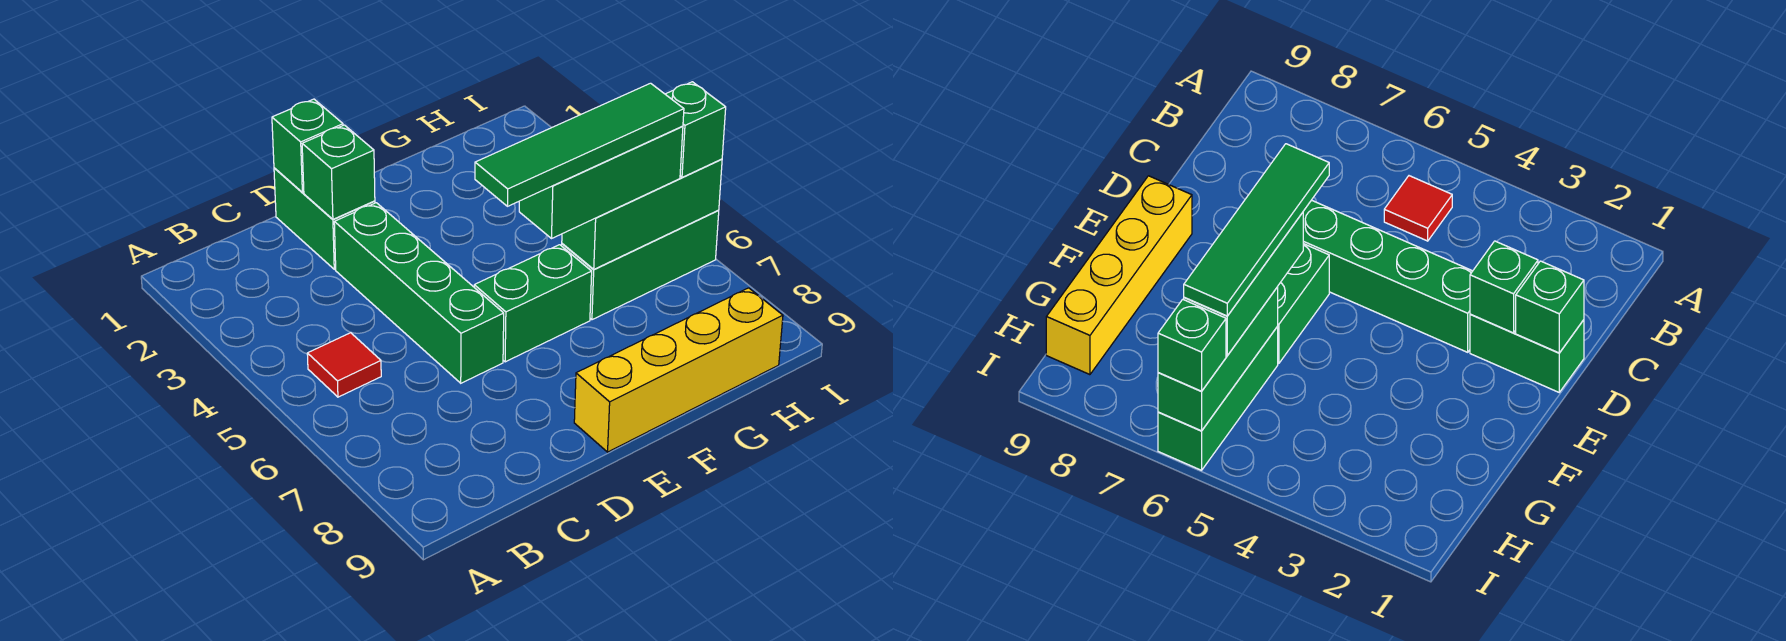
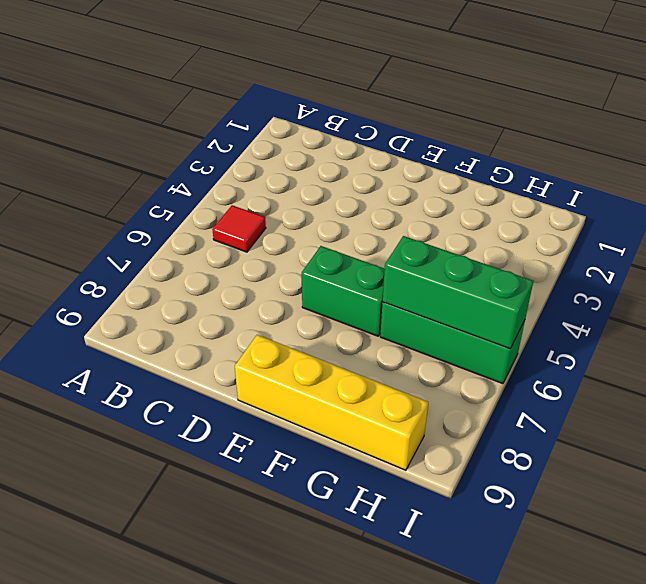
none -> green 1x2 brick [274,168,375,269]
none -> green 1x4 brick [334,203,504,383]
none -> green 1x1 brick [272,99,343,192]

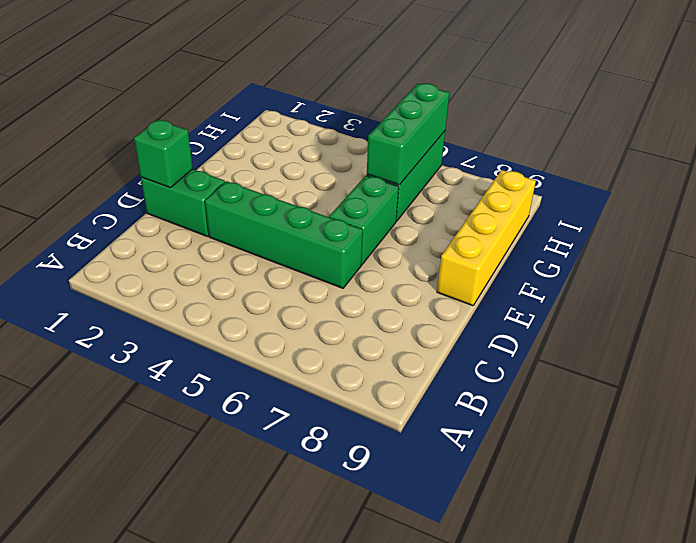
none -> red 1x1 tile [307,333,381,397]
none -> green 1x1 brick [302,125,375,219]
none -> green 1x3 brick [519,126,683,238]

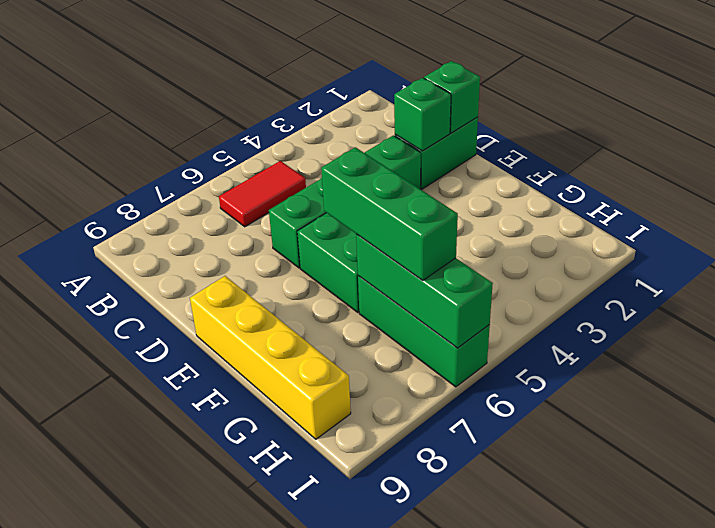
red 1x2 tile [219,161,306,227] -> red 1x1 tile [307,333,381,397]
none -> green 1x1 brick [665,82,726,177]
none -> green 1x4 tile [475,83,684,206]

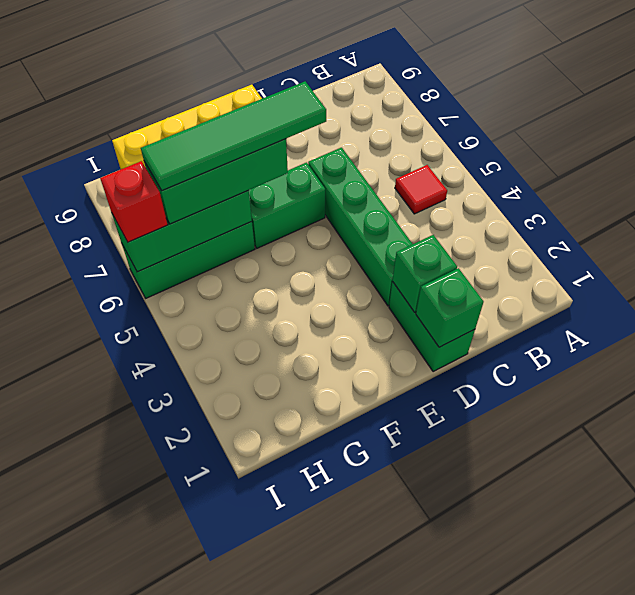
red 1x1 brick [100,161,168,242] -> green 1x1 brick [665,82,726,177]

